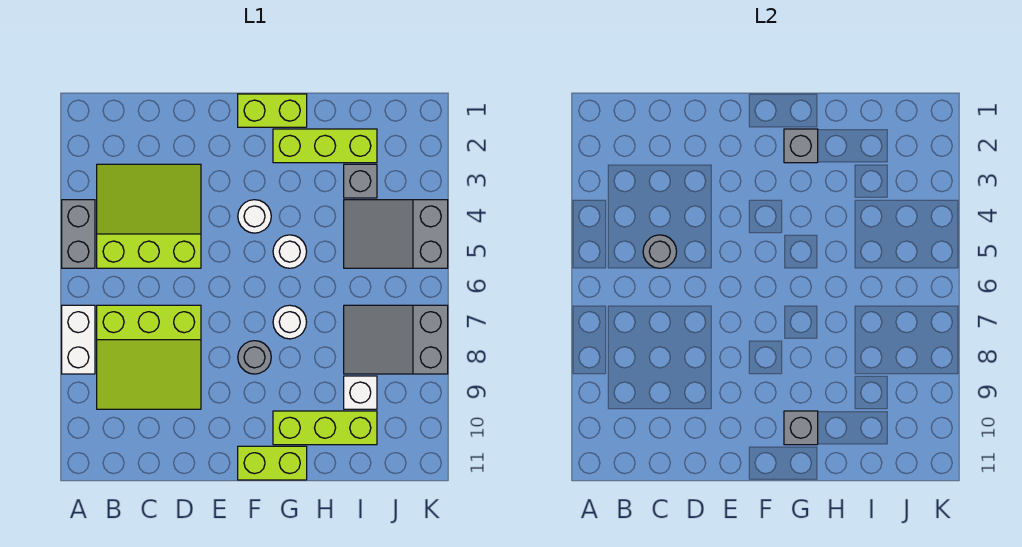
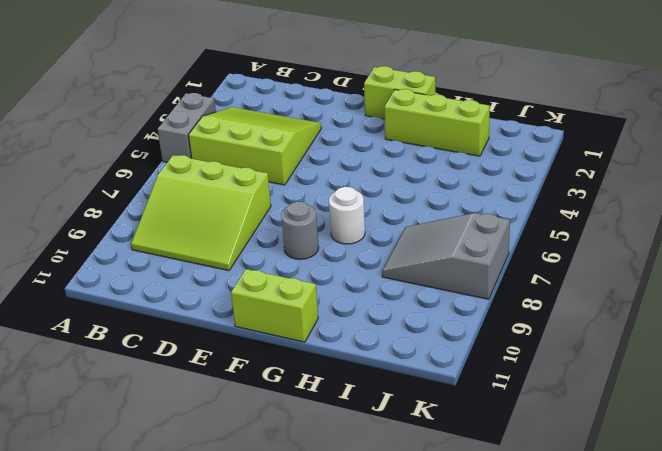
none -> white 1x2 brick [62,305,95,374]
none -> white 1x1 round brick [238,200,271,233]
none -> white 1x1 round brick [273,235,307,268]

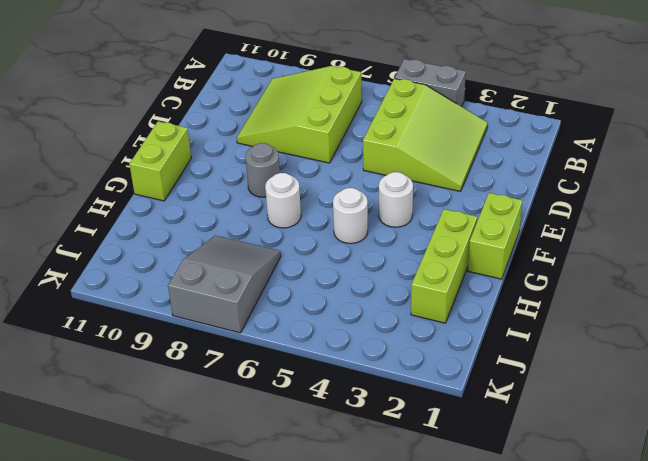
none -> white 1x2 brick [62,305,95,374]
none -> lime 1x3 brick [273,411,377,445]
none -> grey 1x1 brick [344,164,377,198]

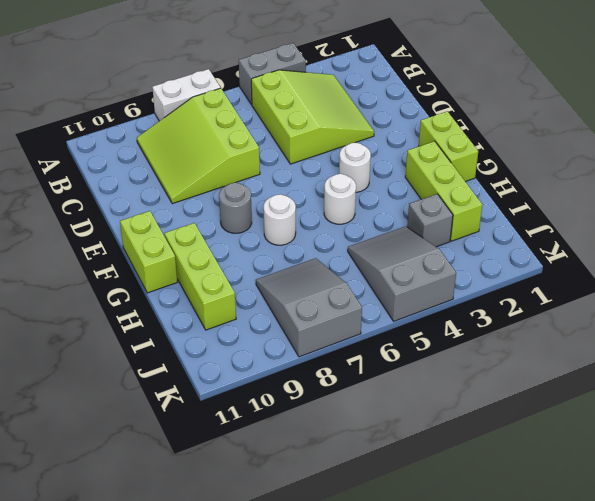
none -> white 1x1 brick [344,376,377,409]
none -> grey 1x1 round brick [643,235,677,268]
none -> grey 1x1 brick [784,129,818,163]

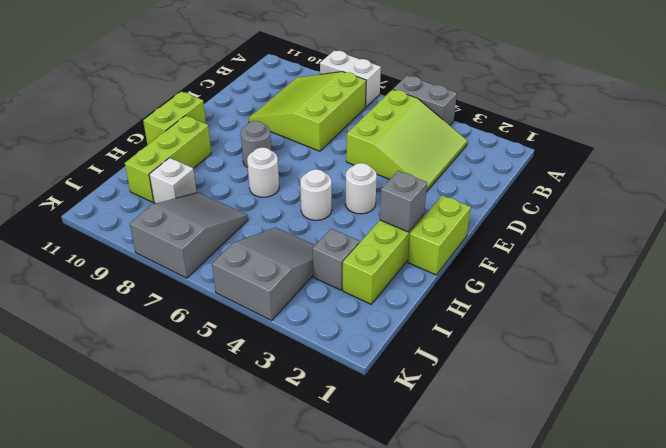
none -> grey 1x1 round brick [643,235,677,268]
none -> grey 1x1 brick [784,411,818,445]

